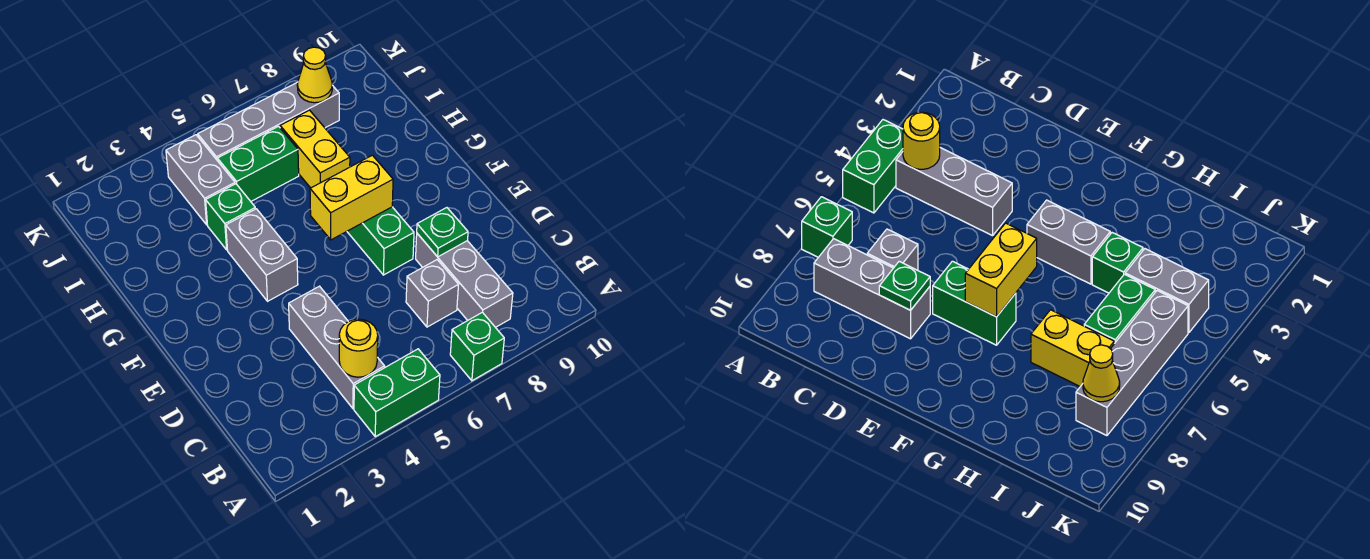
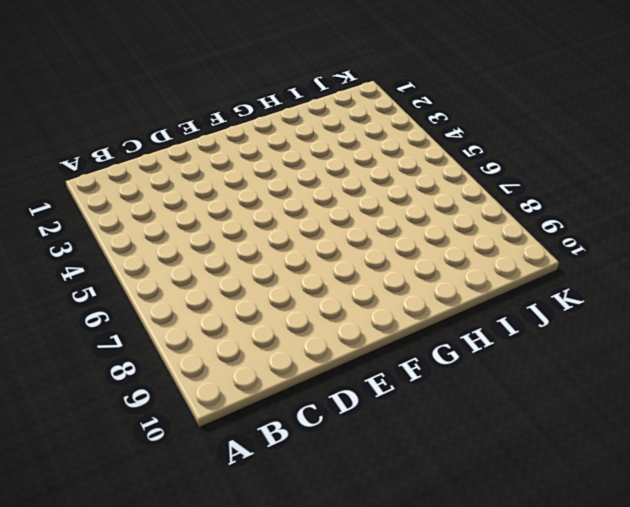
none -> green 1x2 brick [354,349,440,437]
none -> green 1x1 brick [450,312,504,381]
none -> grey 1x3 brick [289,286,385,409]

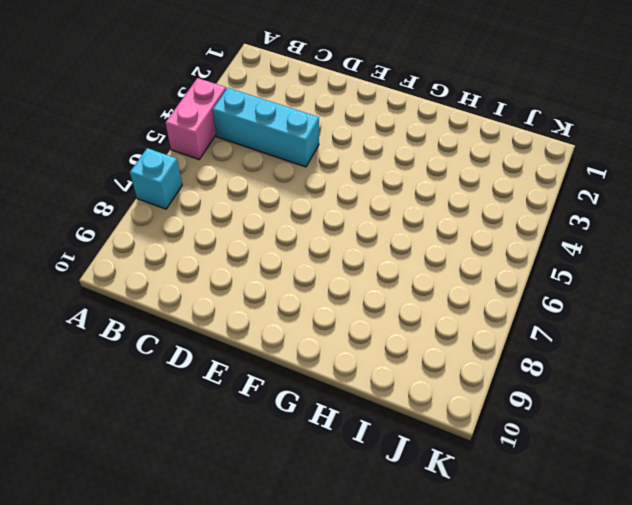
pink 1x2 brick [166,78,226,159] -> green 1x2 brick [354,349,440,437]
cyan 1x1 brick [130,148,182,209] -> green 1x1 brick [450,312,504,381]
cyan 1x3 brick [213,88,319,167] -> grey 1x3 brick [289,286,385,409]
none -> grey 1x3 brick [416,234,513,327]
none -> grey 1x1 brick [406,260,458,327]
none -> green 1x2 brick [347,207,414,275]

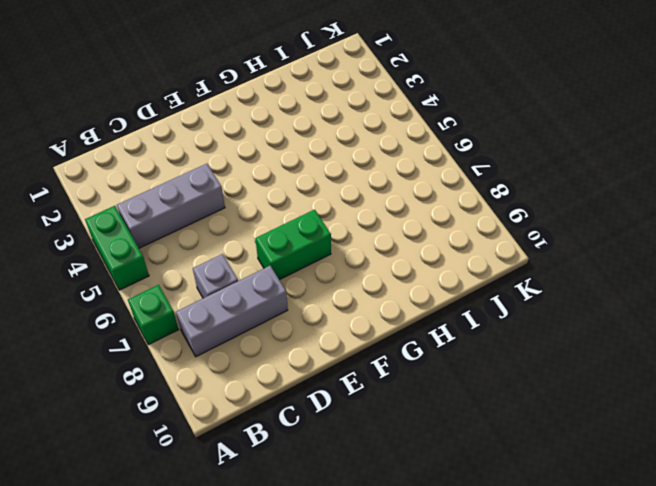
none -> grey 1x2 brick [226,209,298,301]
none -> green 1x1 brick [206,184,255,250]
none -> yellow 1x2 brick [280,110,350,188]

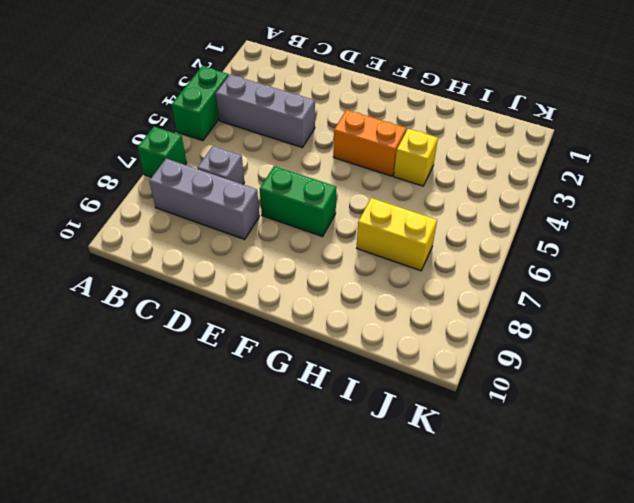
orange 1x2 brick [333,110,406,176] -> grey 1x2 brick [226,209,298,301]
yellow 1x1 brick [394,129,438,186] -> green 1x1 brick [206,184,255,250]
none -> grey 1x2 brick [166,135,235,225]
none -> green 1x2 brick [217,126,299,201]
none -> grey 1x4 brick [198,82,339,161]

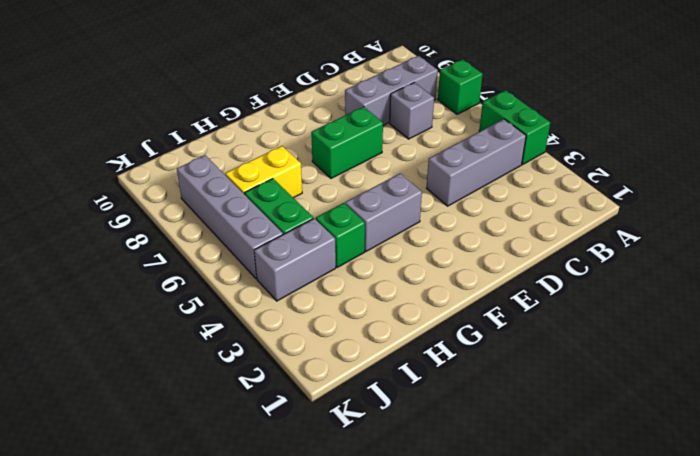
none -> yellow 1x1 round brick [339,319,378,377]
none -> green 1x1 plate [417,208,468,257]
none -> yellow 1x2 brick [310,155,393,240]

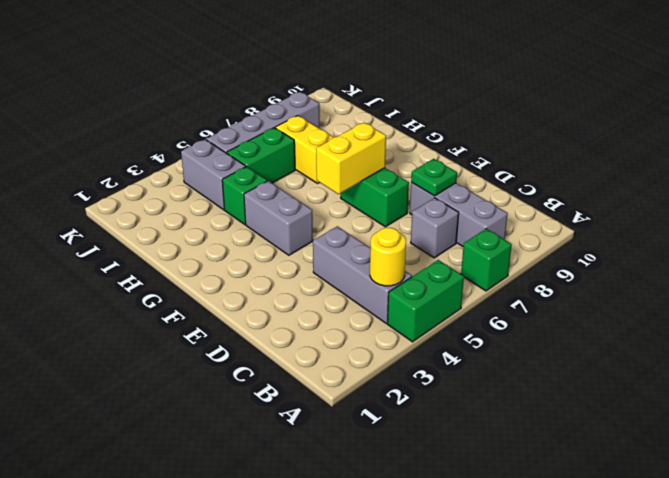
none -> yellow 1x1 cone [297,47,332,103]

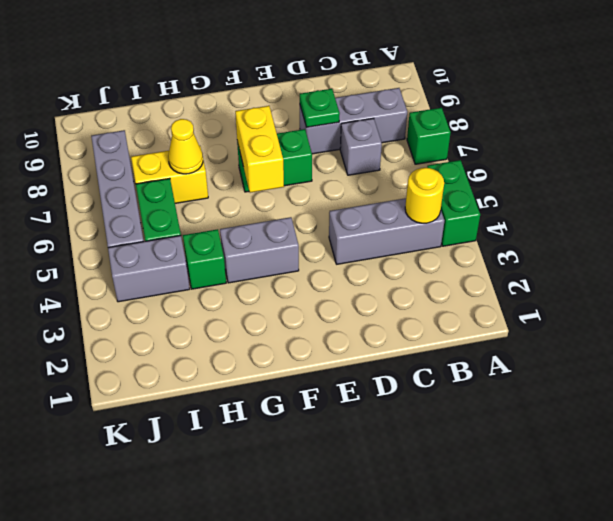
yellow 1x1 cone [168,119,203,174] -> yellow 1x1 cone moved to [297,47,332,103]

